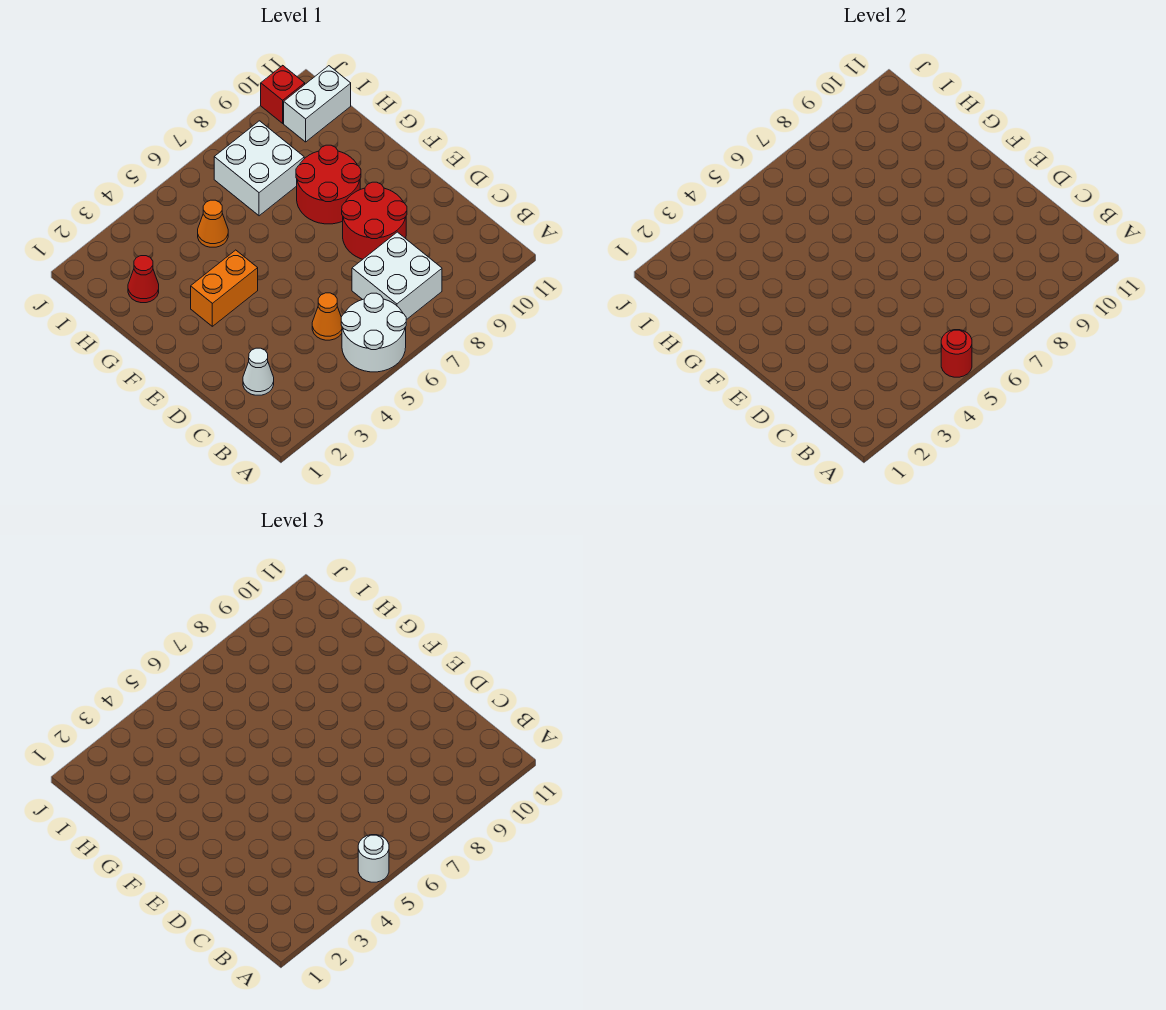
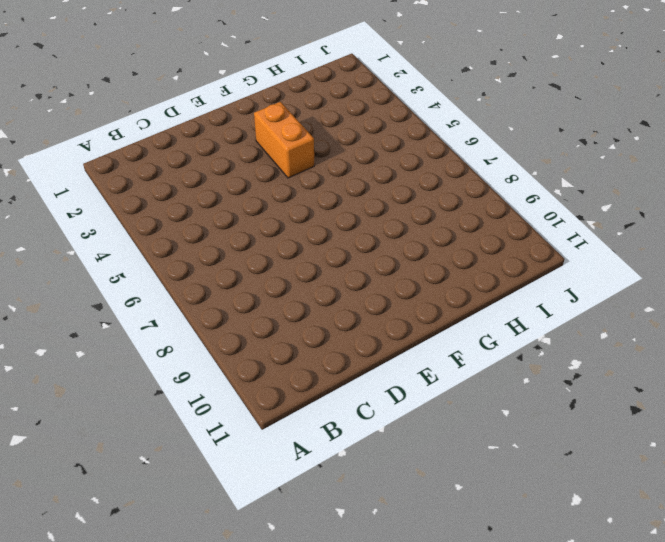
none -> white 2x2 round brick [341,293,406,372]
none -> white 2x2 brick [352,232,442,320]
none -> white 1x1 cone [243,348,274,395]

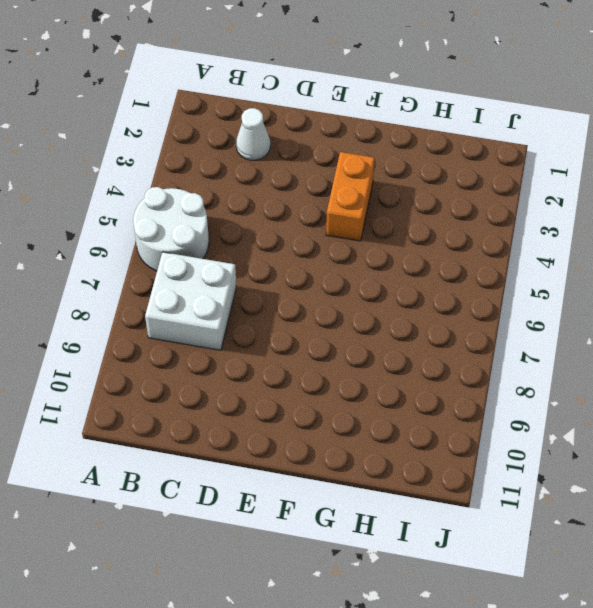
none -> orange 1x1 cone [312,293,342,340]
none -> red 2x2 round brick [342,182,407,259]
none -> red 2x2 round brick [296,145,361,224]

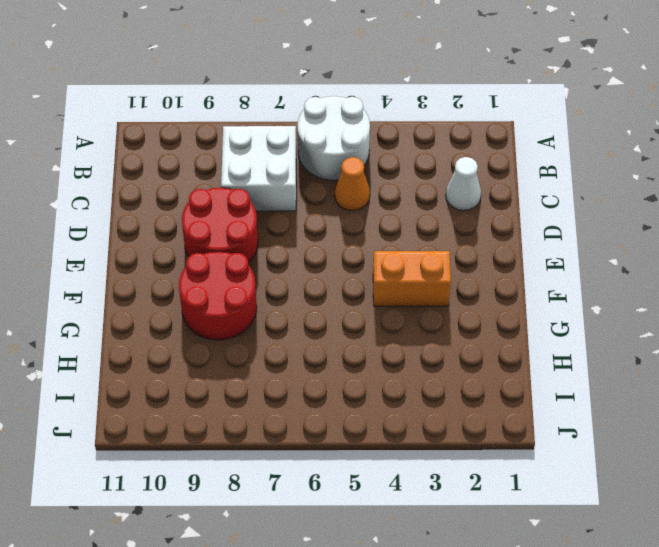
none -> red 1x1 cone [128,256,159,303]
none -> orange 1x1 cone [198,200,228,247]
none -> white 2x2 brick [214,121,304,216]

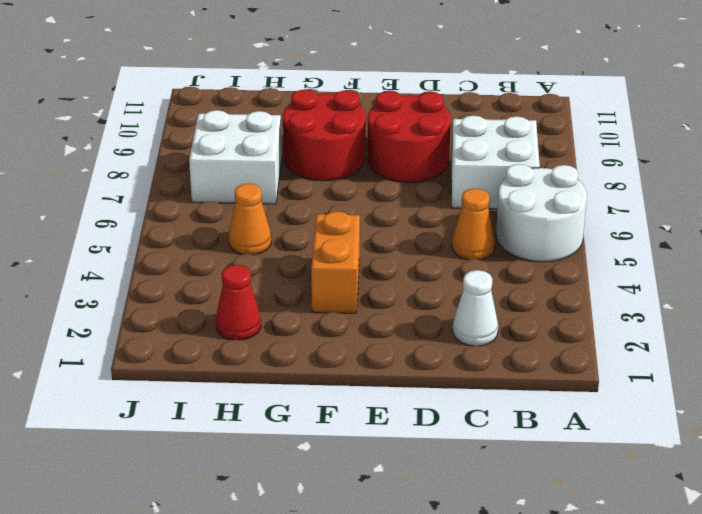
none -> white 1x2 brick [284,66,351,142]
none -> red 1x1 brick [261,66,305,123]
none -> red 1x1 round brick [941,330,972,377]

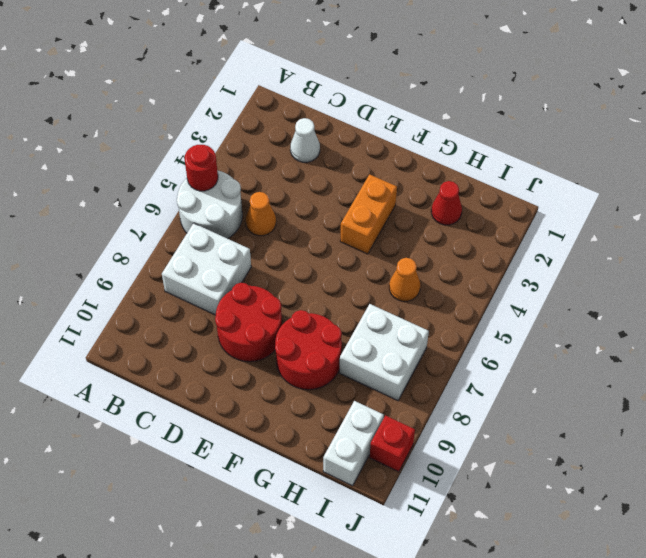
none -> white 1x1 round brick [358,835,389,882]

